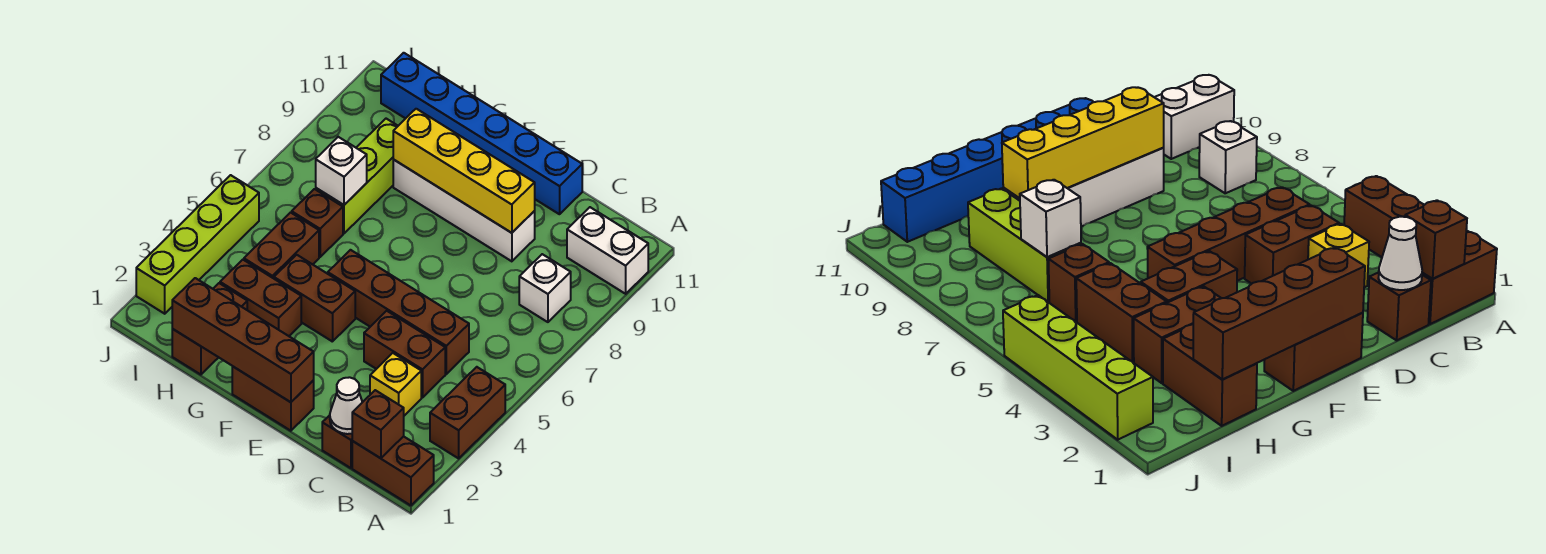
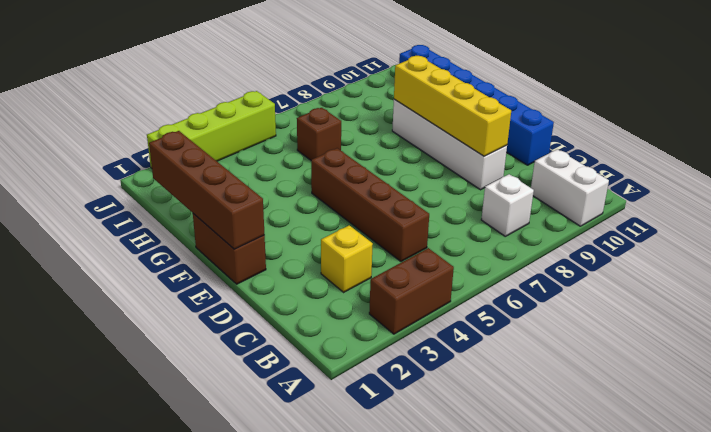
none -> brown 1x2 brick [352,436,434,505]
none -> brown 1x1 brick [322,415,352,468]
none -> brown 1x2 brick [364,311,445,398]

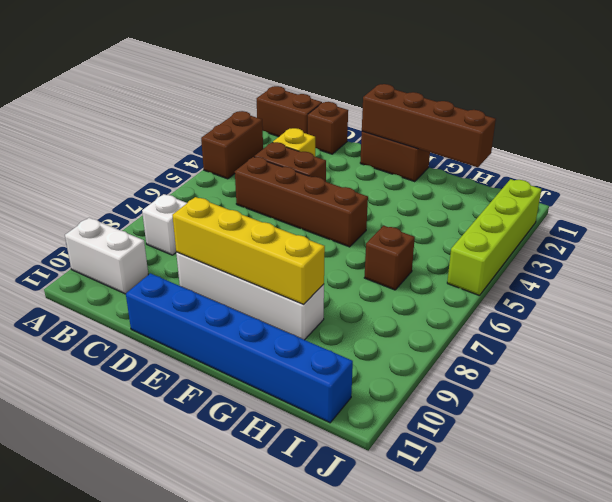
none -> brown 1x2 brick [274,255,355,342]
none -> brown 1x2 brick [220,260,301,336]
none -> brown 1x2 brick [172,283,247,375]

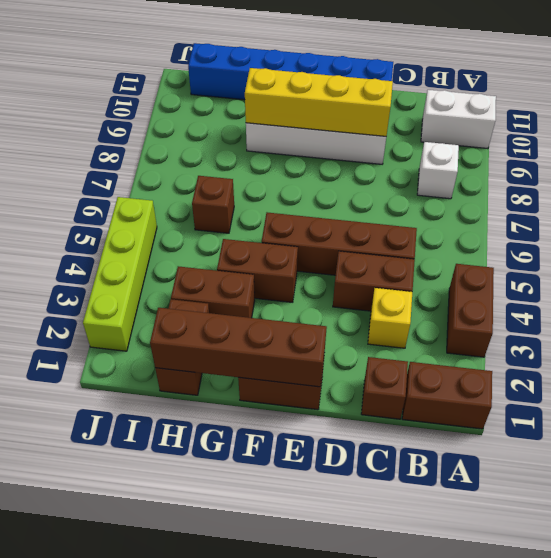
none -> brown 1x2 brick [244,213,319,278]
none -> lime 1x3 brick [316,119,398,233]
none -> brown 1x1 brick [352,390,404,458]

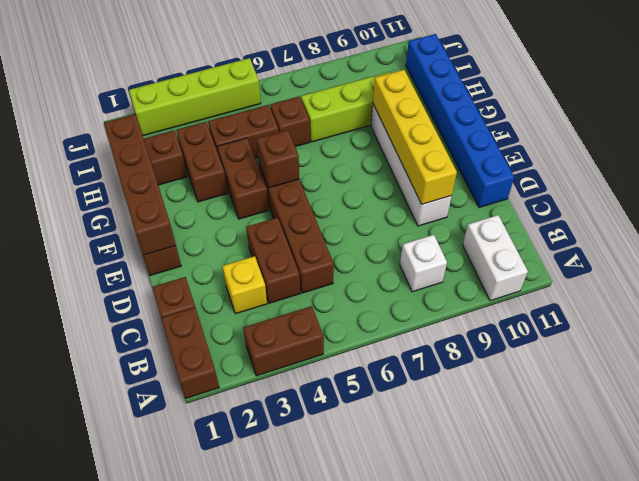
brown 1x1 brick [257,130,299,188] -> brown 1x1 brick moved to [352,390,404,458]
none -> white 1x1 cone [330,377,362,434]
none -> white 1x1 brick [316,137,367,205]

